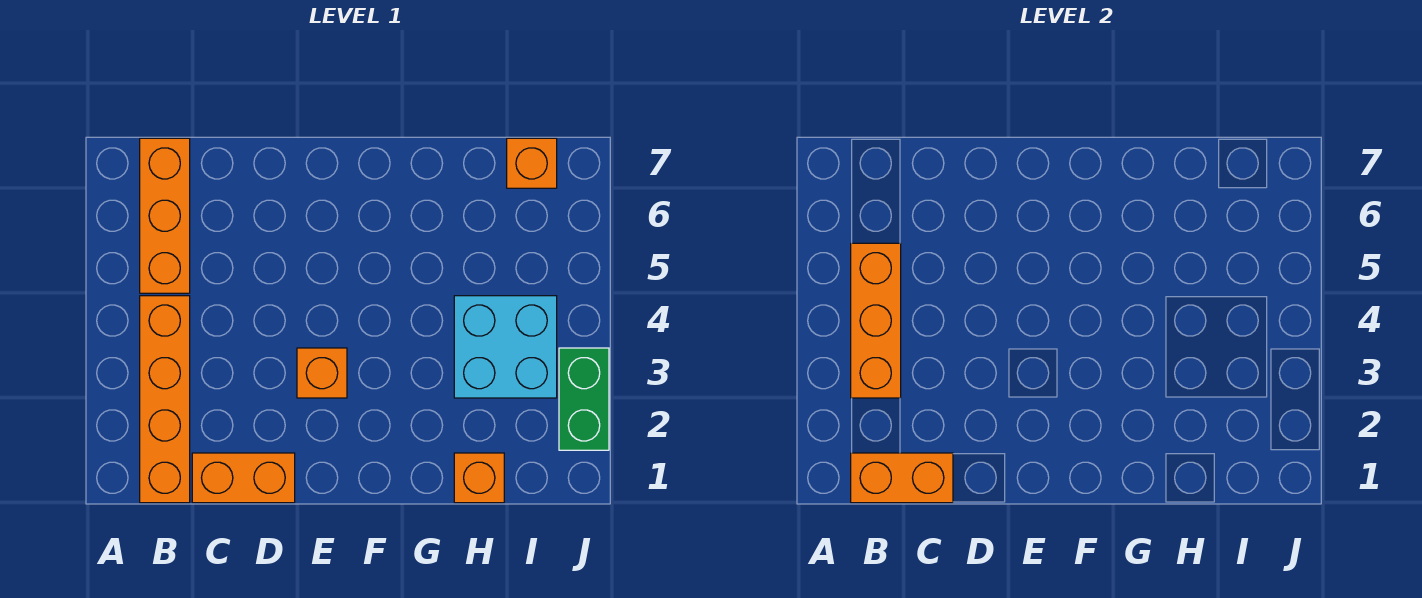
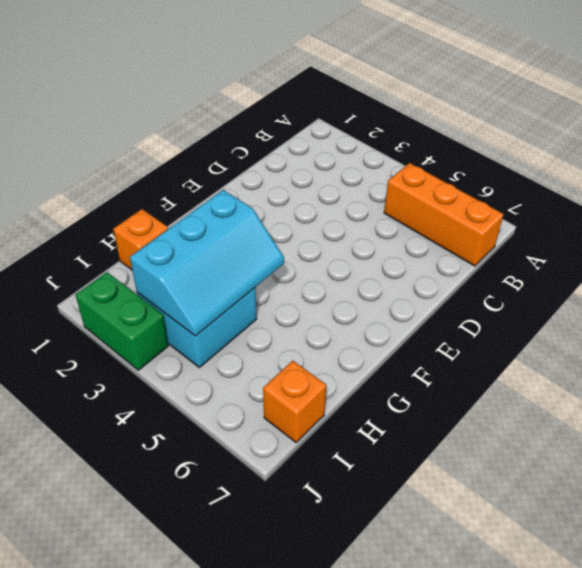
cyan 2x3 slope [130,190,284,336] -> none
none -> orange 1x4 brick [140,296,190,503]
none -> orange 1x2 brick [192,453,295,503]

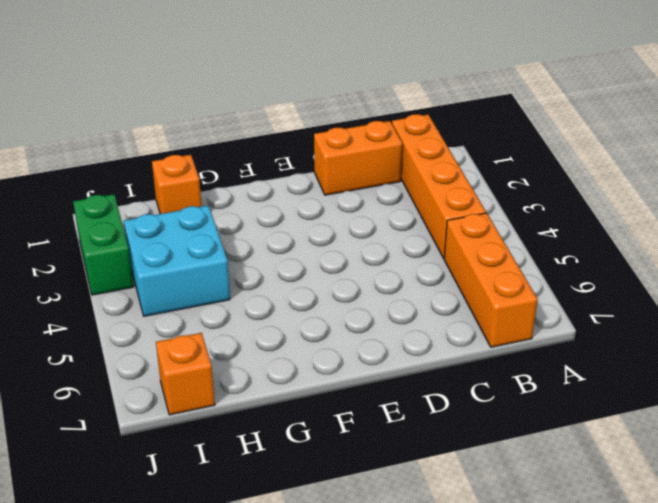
none -> orange 1x1 brick [297,348,347,398]
none -> orange 1x2 brick [851,453,953,503]

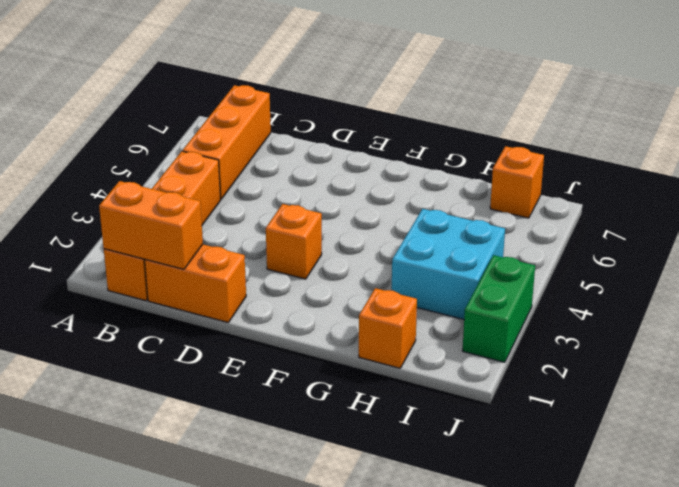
none -> orange 1x3 brick [851,243,901,398]

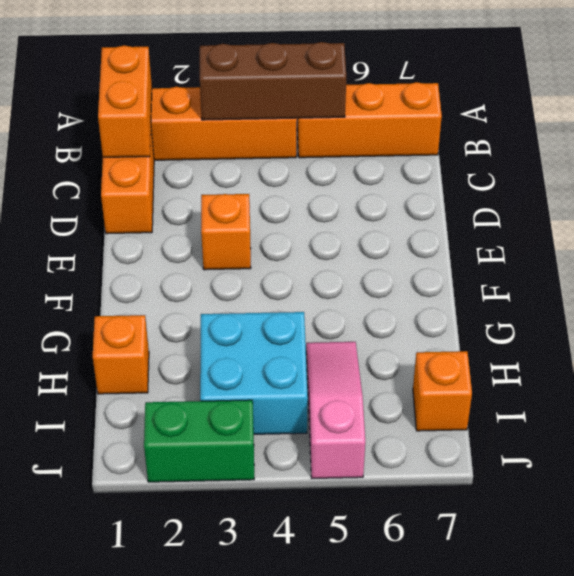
brown 1x3 brick [200,42,346,120] -> orange 1x3 brick [851,243,901,398]
pink 1x3 slope [306,342,365,478] -> none

